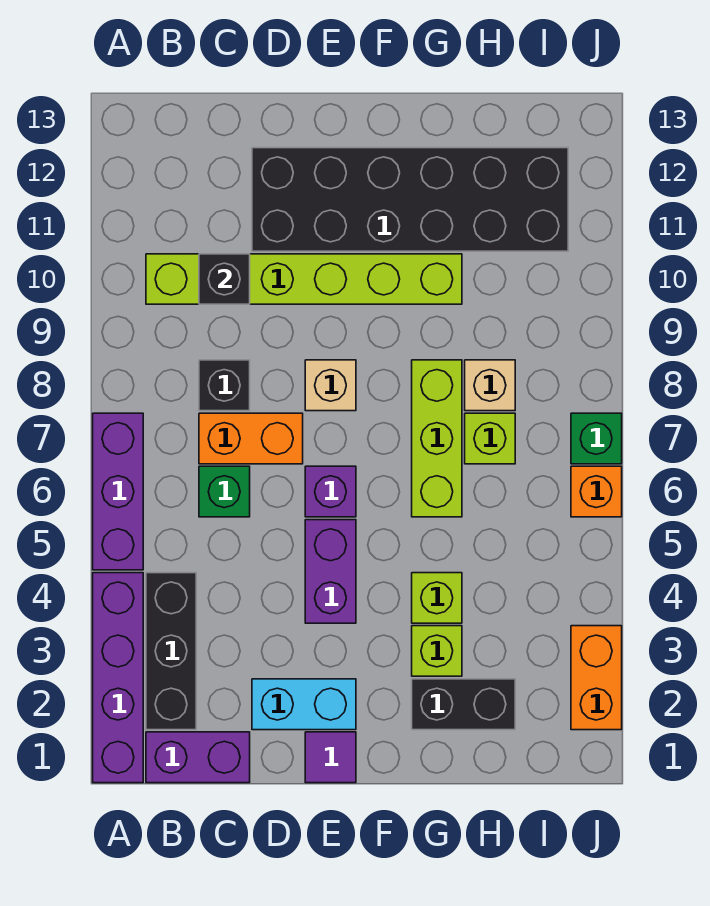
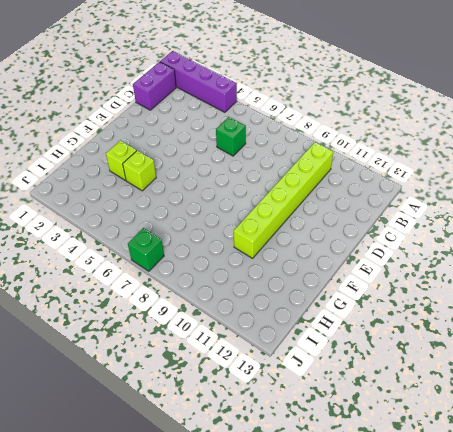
none -> purple 1x3 brick [93,413,143,570]
none -> black 1x3 brick [146,573,196,730]
none -> orange 1x2 brick [199,413,303,464]

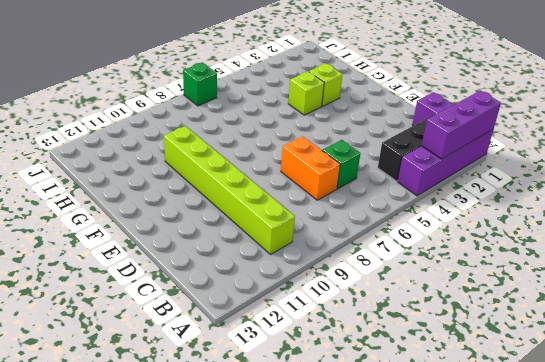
purple 1x3 brick [422,91,501,159] -> purple 1x3 brick moved to [93,413,143,570]
none -> black 1x1 brick [199,360,250,411]
none -> cyan 1x2 brick [252,679,356,730]
none -> black 2x6 brick [252,148,568,251]

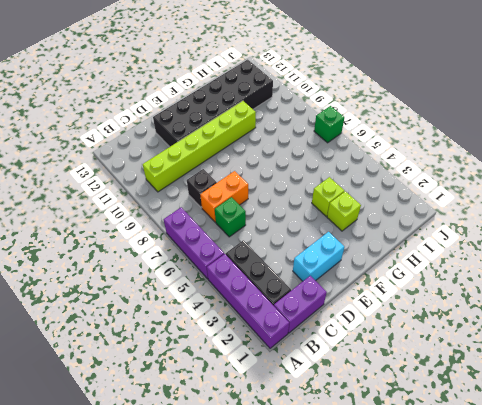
none -> purple 1x1 tile [305,732,356,783]
none -> purple 1x2 brick [305,520,356,623]
none -> purple 1x1 brick [305,466,356,517]

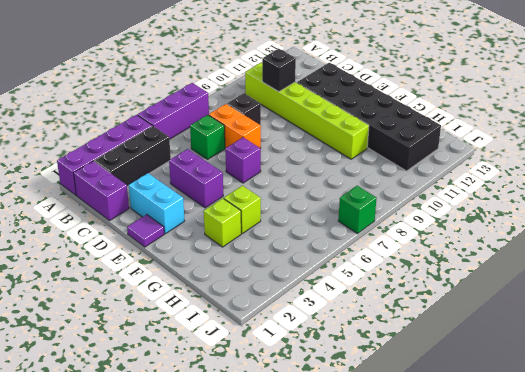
purple 1x2 brick [169,149,223,208] -> purple 1x2 brick turned to [305,520,356,623]
none -> tan 1x1 brick [305,360,356,411]
none -> black 1x2 brick [412,679,515,730]
none -> lime 1x3 brick [412,360,462,517]

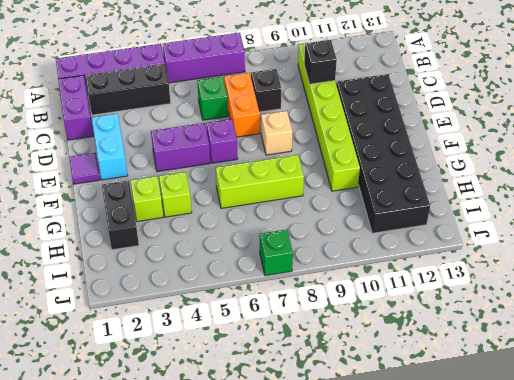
none -> lime 1x1 brick [465,413,515,464]
none -> tan 1x1 brick [465,360,515,411]
none -> orange 1x2 brick [571,626,622,730]

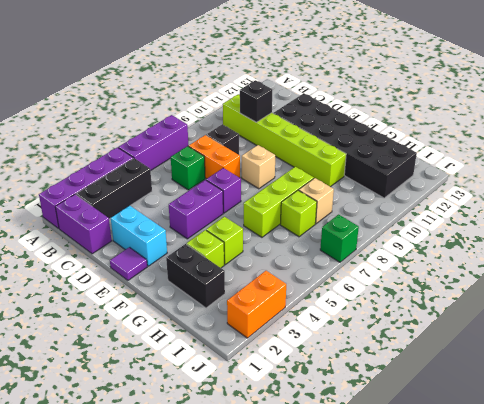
none -> orange 1x1 brick [571,466,622,517]

